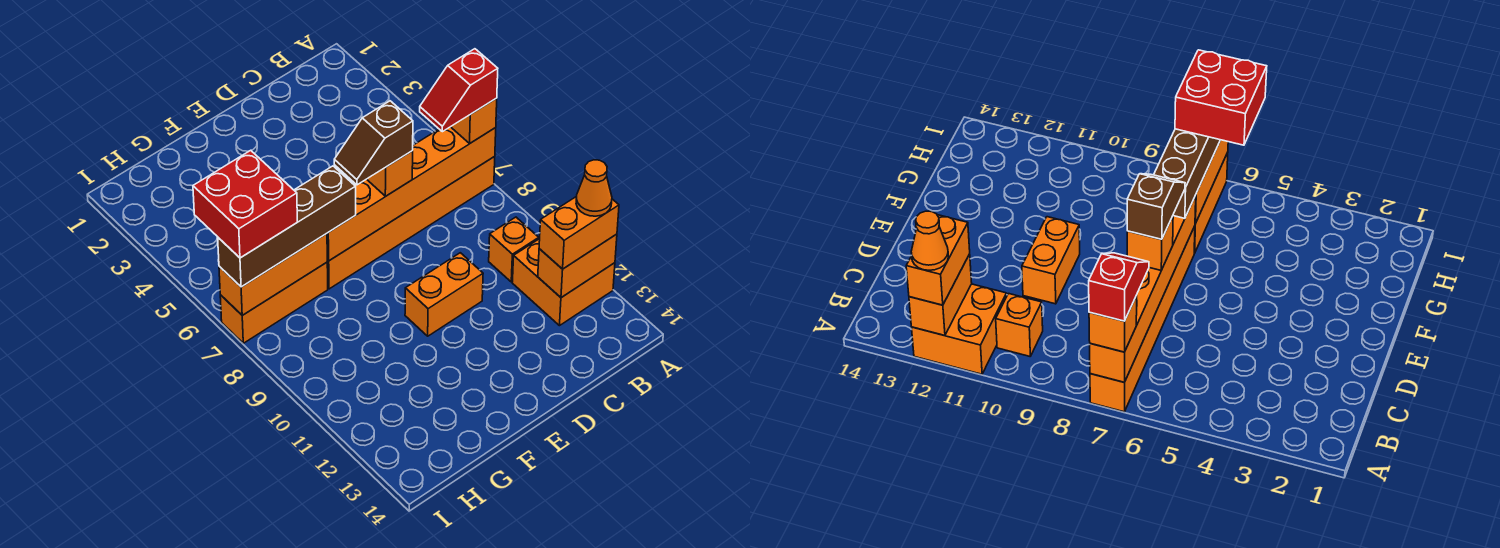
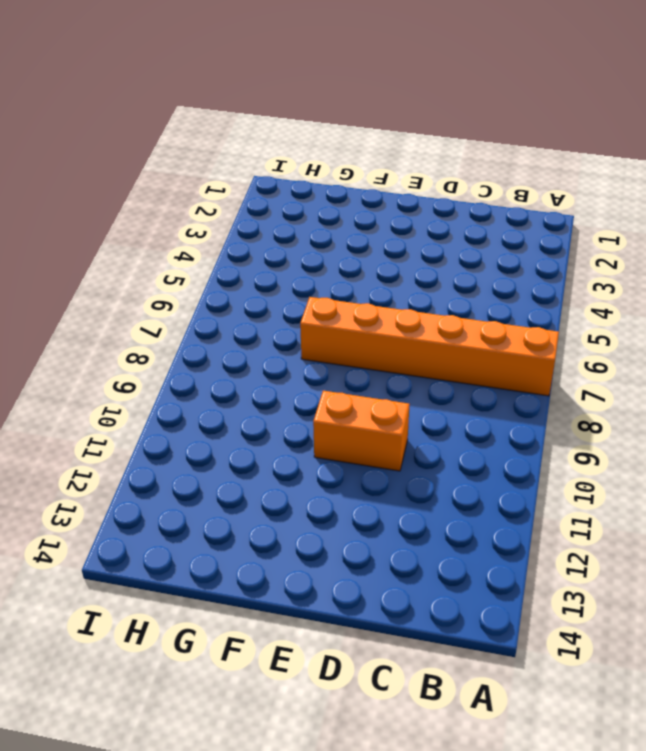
none -> orange 2x2 brick [512,239,615,326]
none -> orange 1x1 brick [489,217,539,282]
none -> orange 1x3 brick [220,262,328,343]

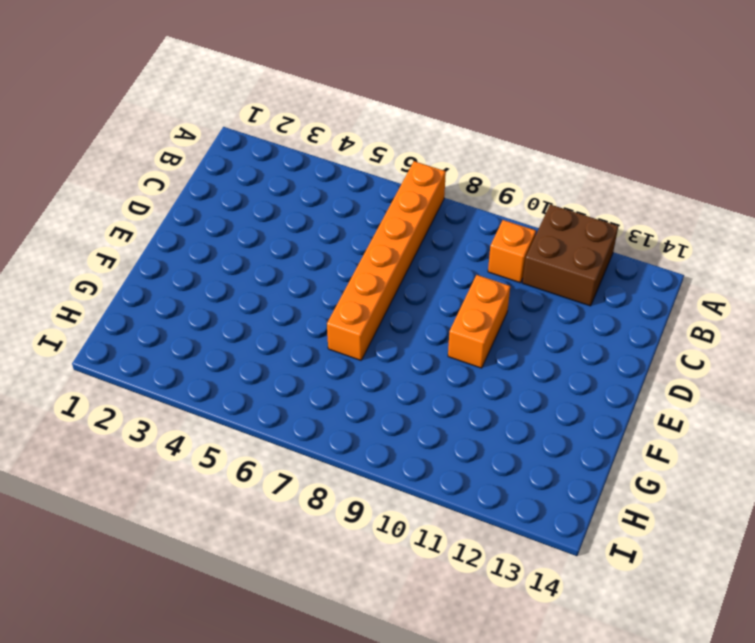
brown 2x2 brick [523,204,618,306] -> orange 2x2 brick [512,239,615,326]
none -> orange 1x3 brick [220,262,328,343]
none -> orange 1x6 brick [327,127,496,261]
none -> orange 1x2 brick [538,234,617,298]

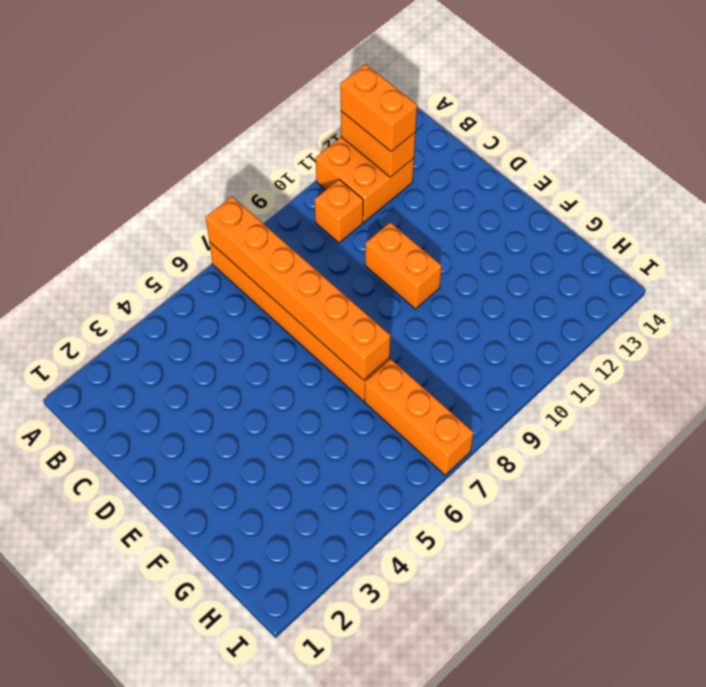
none -> orange 1x3 brick [219,234,327,315]
none -> orange 1x1 brick [451,98,497,144]
none -> orange 1x1 brick [367,151,413,196]

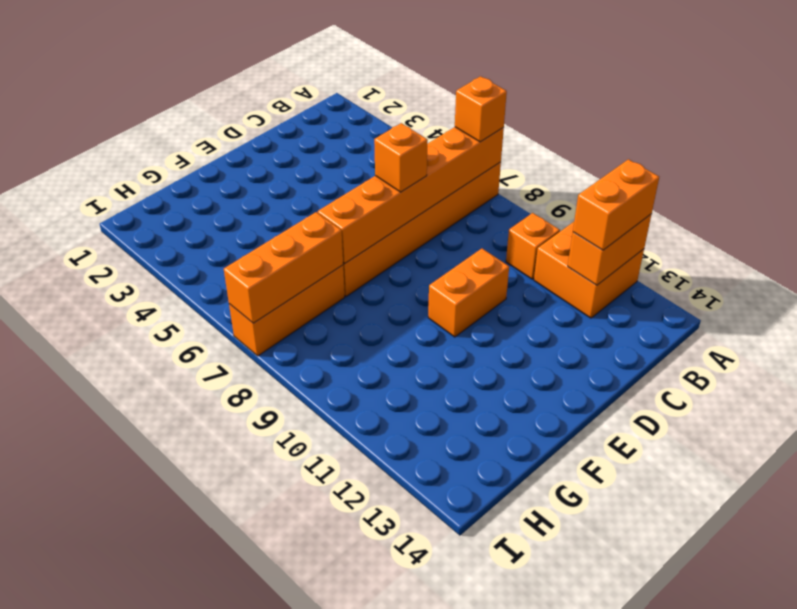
none -> brown 1x4 brick [218,166,356,287]
none -> red 1x2 slope [420,49,498,132]
none -> orange 1x1 cone [576,160,612,216]

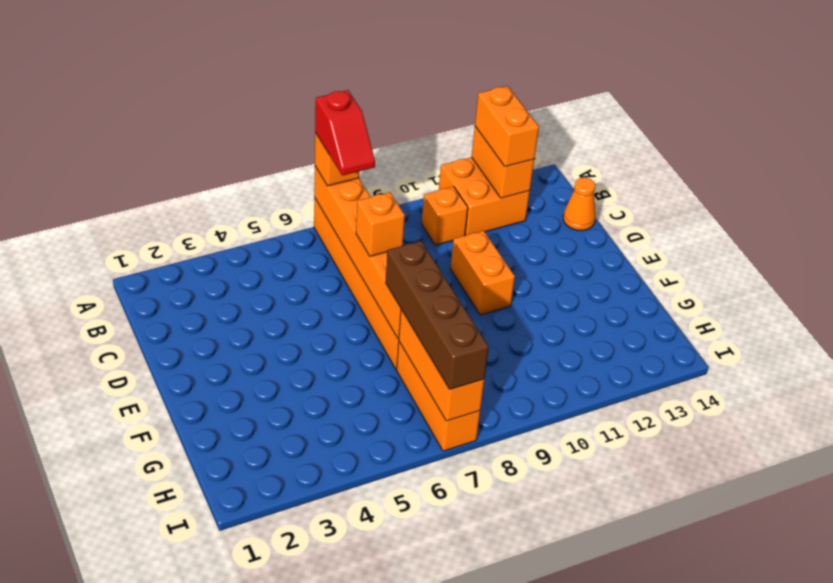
orange 1x1 cone [563,178,596,231] -> orange 1x1 cone moved to [576,160,612,216]
none -> brown 1x2 slope [334,101,413,185]
none -> red 2x2 brick [193,150,297,258]

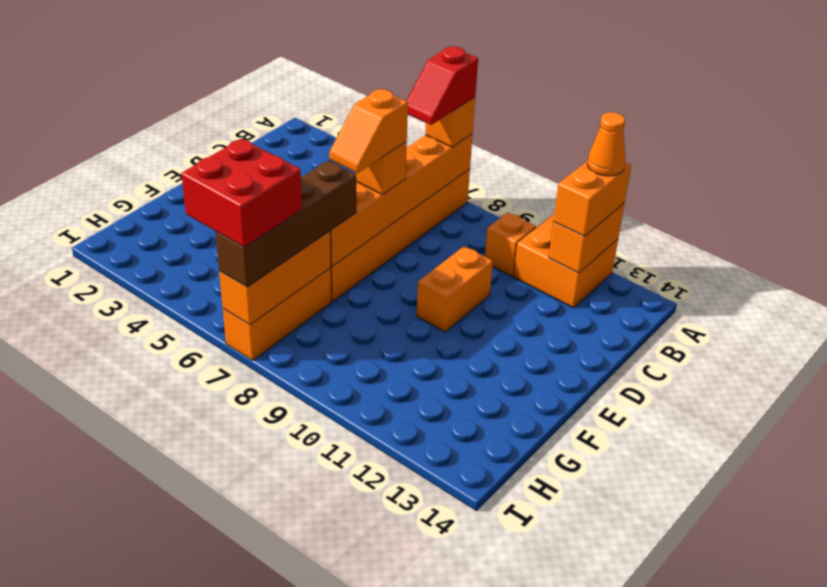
orange 1x2 slope [329,89,408,173] -> brown 1x2 slope [334,101,413,185]

